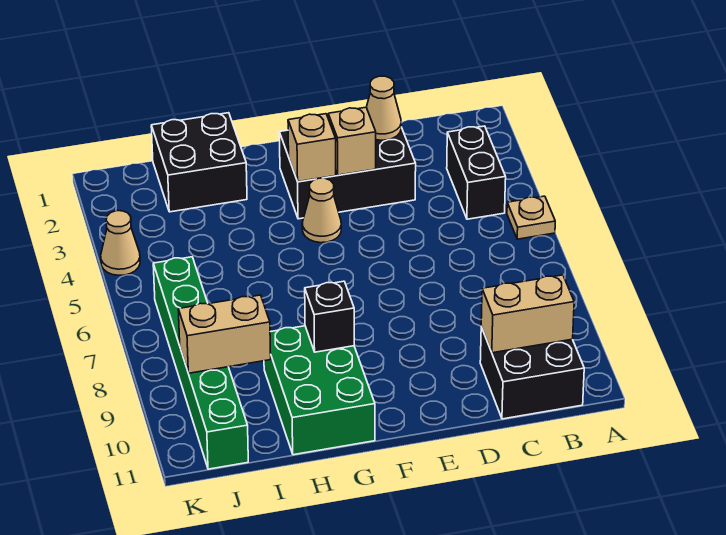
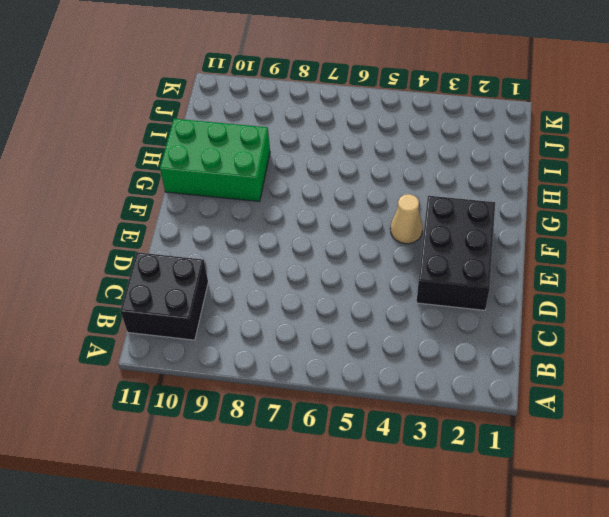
none -> tan 1x1 plate [507,196,555,239]
none -> black 1x2 brick [447,126,506,219]
none -> black 2x2 brick [151,113,247,212]

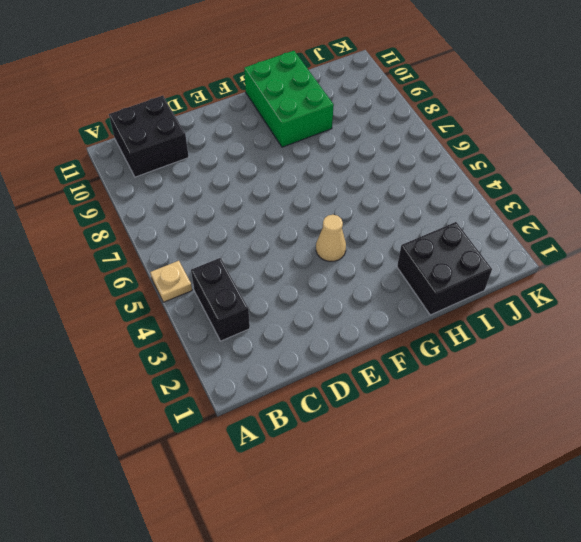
none -> black 2x3 brick [279,127,416,219]
none -> green 1x6 brick [153,257,248,469]
none -> tan 1x1 cone [101,211,140,275]

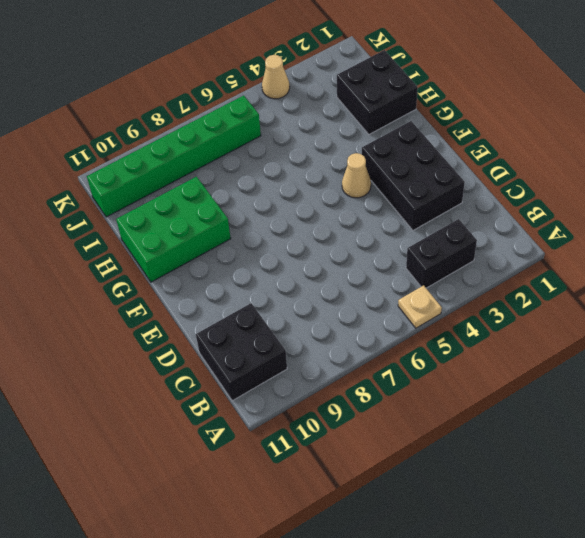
none -> tan 1x2 brick [481,275,574,353]
none -> tan 1x1 cone [366,76,401,140]
none -> tan 1x1 brick [328,107,376,175]

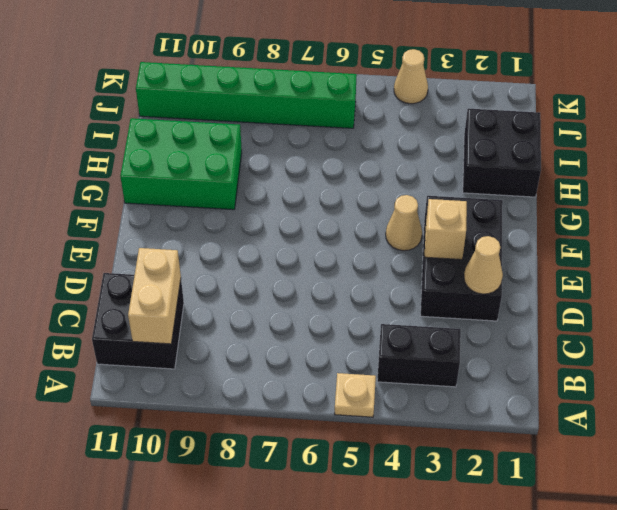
none -> tan 1x1 brick [288,114,336,182]
none -> black 1x1 brick [305,281,354,352]
none -> tan 1x2 brick [178,295,271,373]

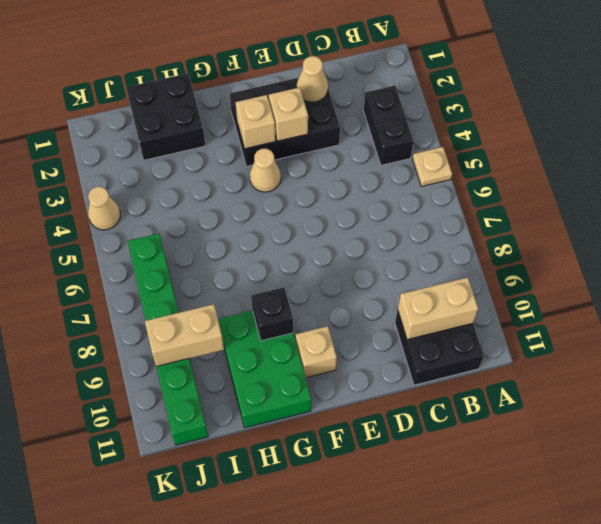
tan 1x1 brick [295,326,337,378] -> none

